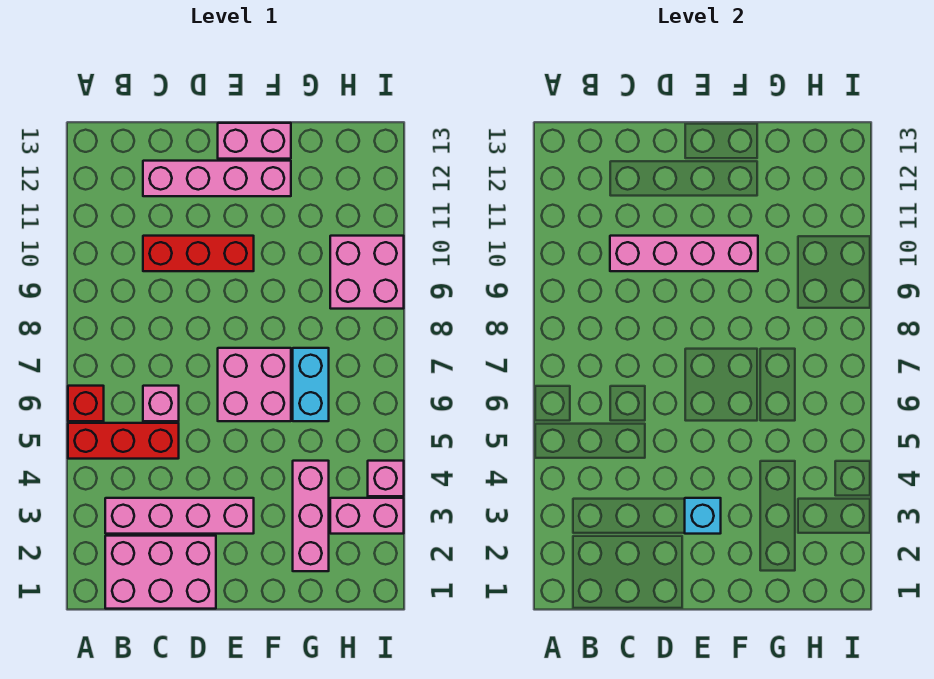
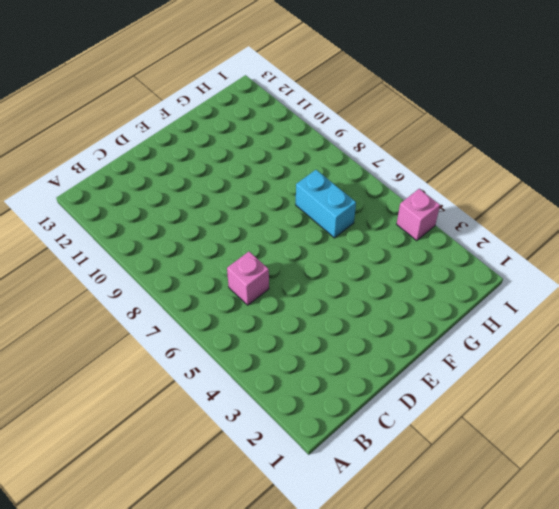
none -> red 1x3 brick [68,423,179,459]
none -> red 1x1 brick [68,386,104,421]
none -> pink 2x3 brick [105,536,216,609]

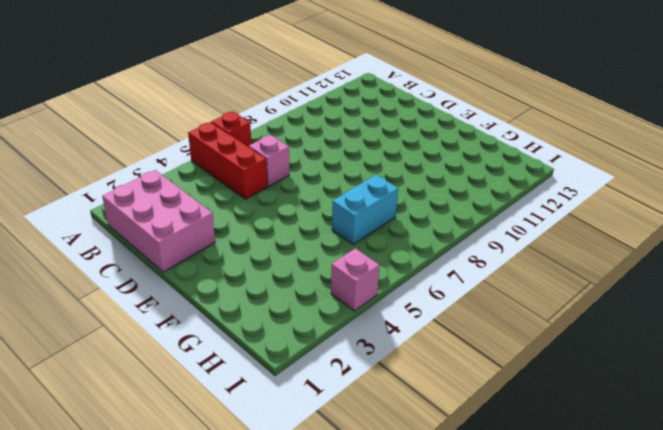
none -> pink 1x4 brick [105,498,254,534]
none -> red 1x3 brick [143,236,254,271]
none -> pink 1x4 brick [143,161,291,196]

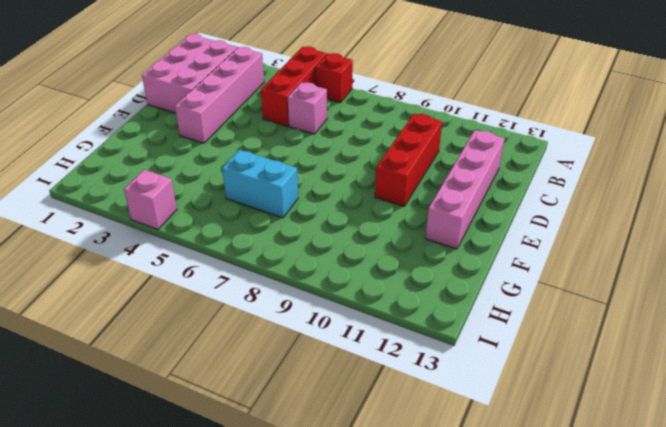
none -> pink 2x2 brick [218,348,291,421]
none -> pink 1x2 brick [218,123,291,159]
none -> pink 1x3 brick [293,461,329,571]

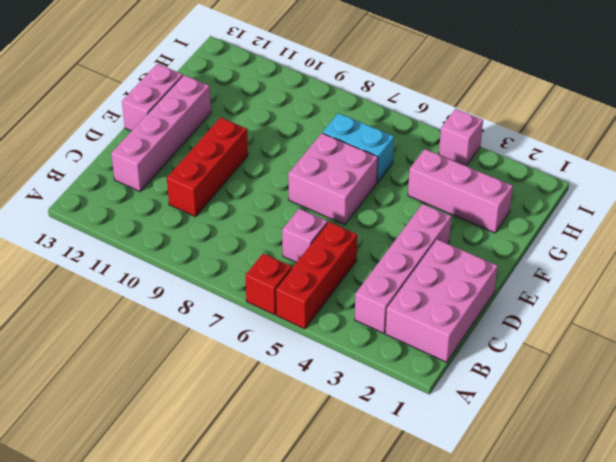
none -> pink 1x2 brick [330,498,404,534]
none -> pink 2x2 brick [330,236,404,309]
none -> pink 1x4 brick [610,236,758,271]

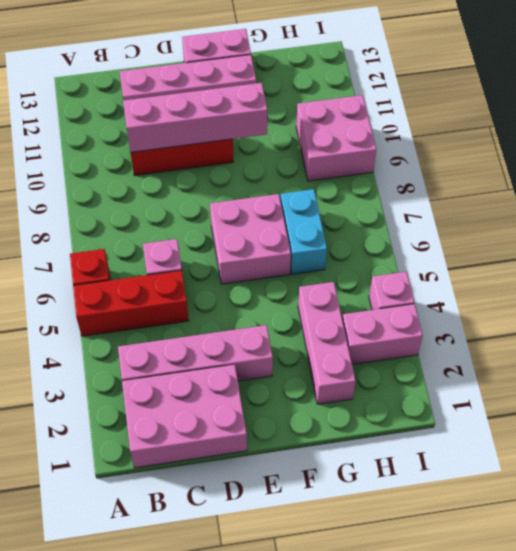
none -> cyan 1x1 brick [685,498,721,534]

